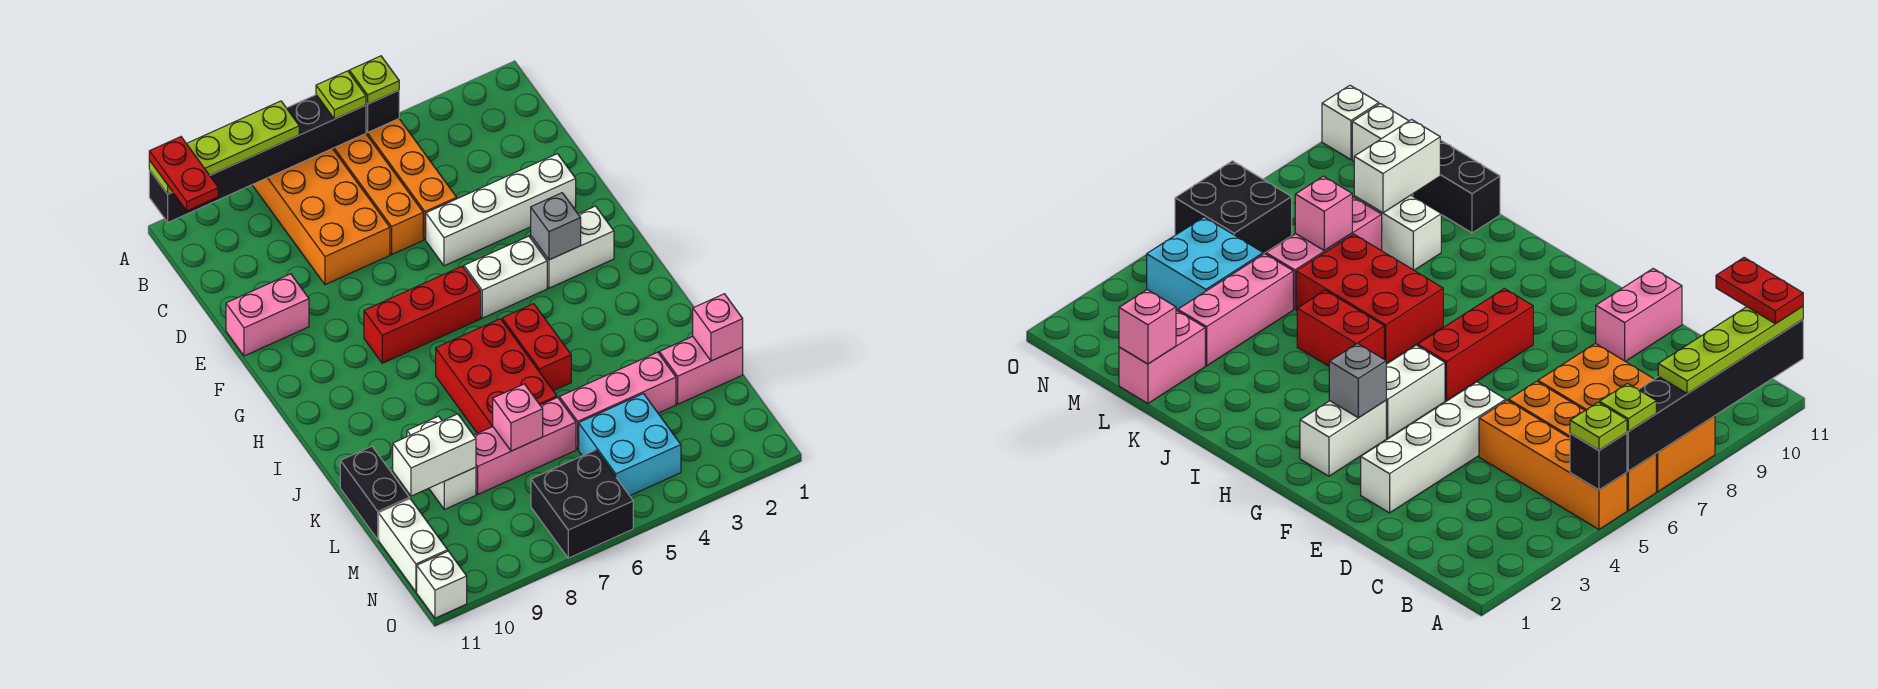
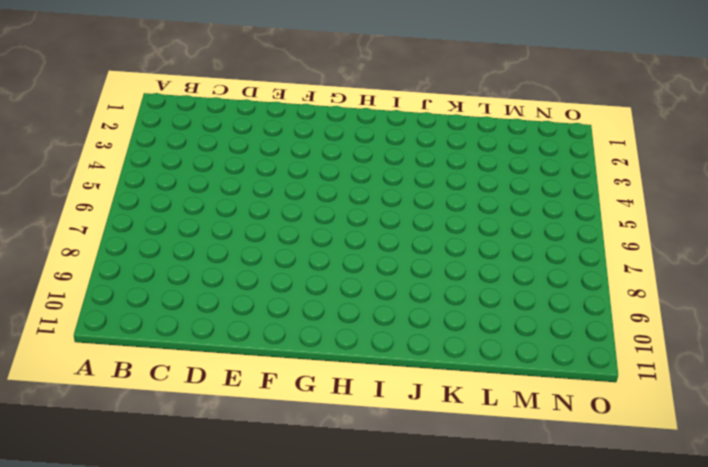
none -> orange 1x4 brick [366,119,457,240]
none -> orange 1x4 brick [333,134,423,254]
none -> orange 2x4 brick [253,149,390,285]

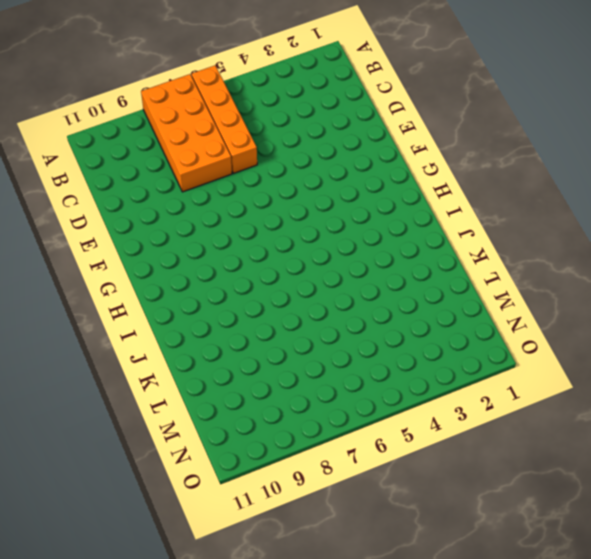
none -> orange 1x4 brick [366,119,457,240]
none -> white 1x4 brick [426,154,576,266]
none -> pink 1x2 brick [226,274,309,356]

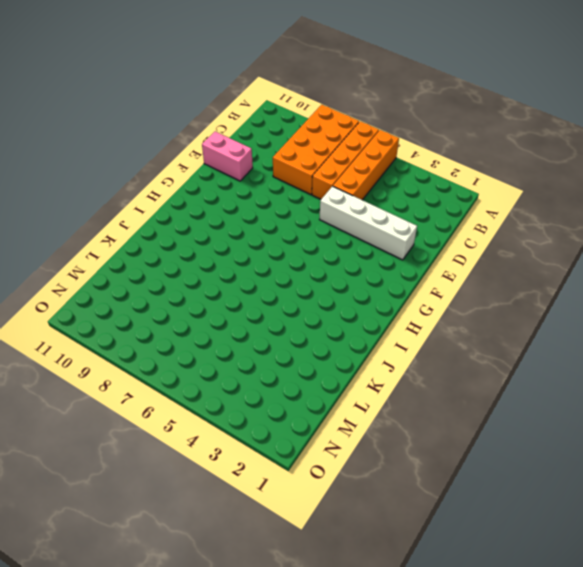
none -> white 1x2 brick [531,206,614,288]
none -> white 1x2 brick [464,236,547,318]
none -> red 1x3 brick [364,266,481,363]

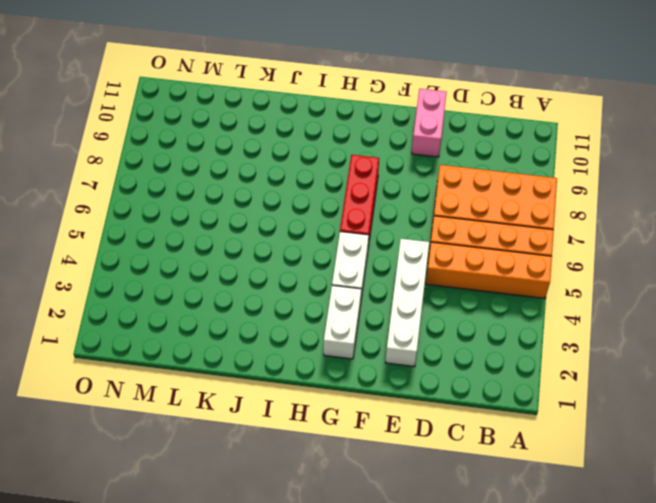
none -> red 1x2 brick [502,304,571,391]
none -> red 2x3 brick [436,319,557,433]
none -> white 1x2 brick [407,416,476,509]

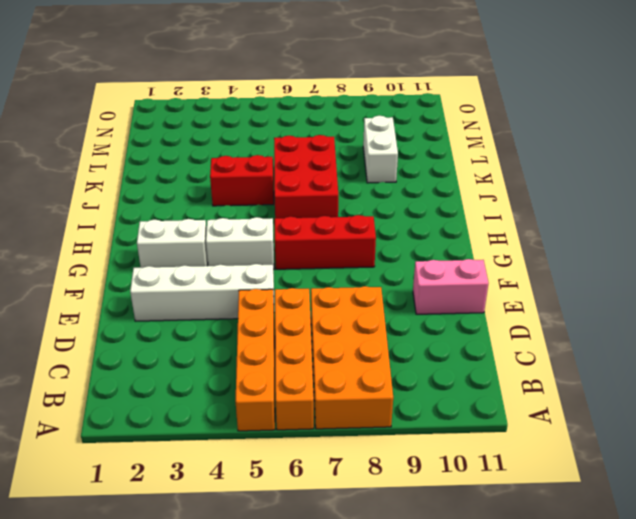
red 1x2 brick [210,155,274,206] -> red 1x2 brick turned to [502,304,571,391]
none -> black 1x2 brick [340,446,409,539]
none -> pink 1x2 brick [659,337,743,404]
none -> pink 1x3 brick [559,352,676,449]

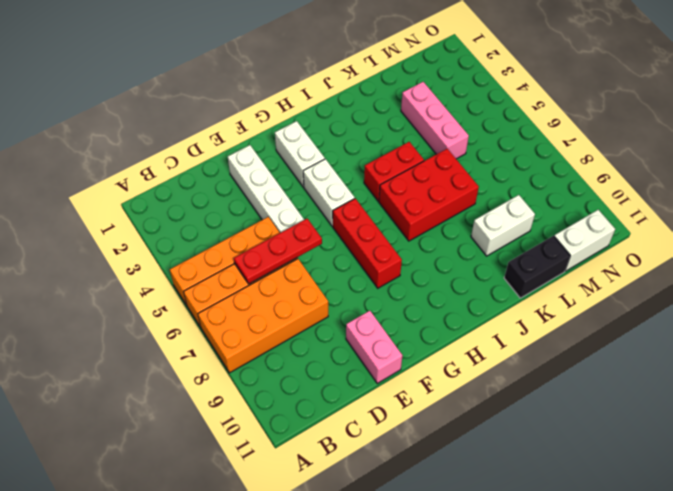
red 1x3 plate [234,219,322,284] -> none
none -> pink 1x2 brick [659,337,743,404]
none -> pink 1x3 brick [474,397,576,494]
none -> cyan 2x2 brick [579,394,681,496]

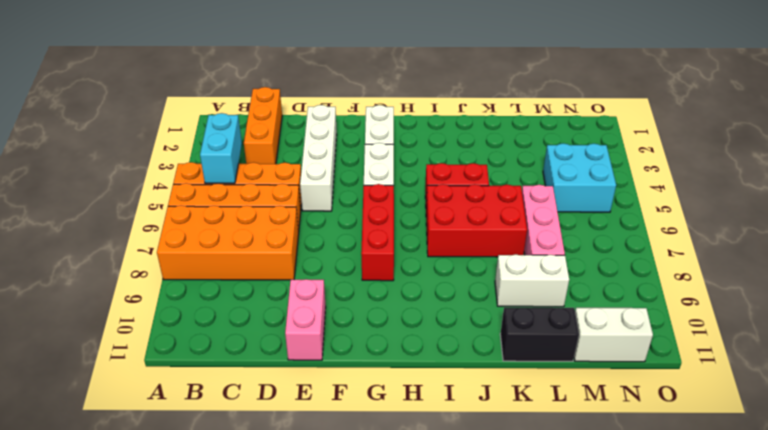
cyan 1x2 brick [200,113,242,183] -> none
orange 1x3 brick [244,87,282,164] -> none
none -> pink 1x2 brick [659,337,743,404]
none -> pink 1x3 brick [559,352,676,449]
none -> black 2x2 brick [531,450,633,558]

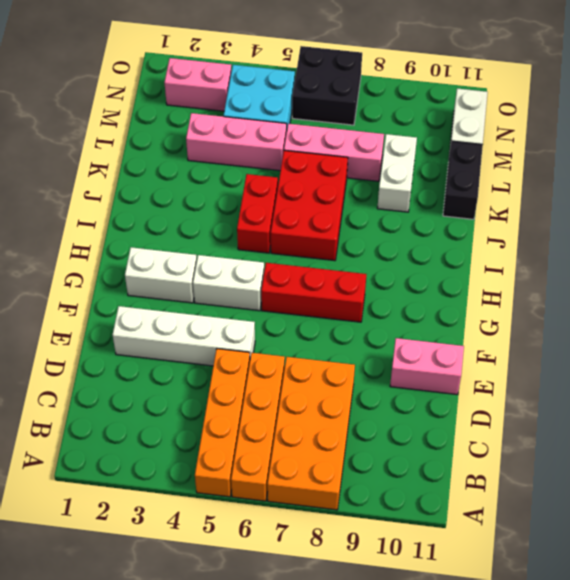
pink 1x2 brick [164,58,232,111] -> pink 1x2 brick moved to [659,337,743,404]
none -> white 1x1 brick [417,551,467,618]
none -> black 1x1 brick [366,90,399,132]
none -> black 1x6 brick [149,95,366,222]

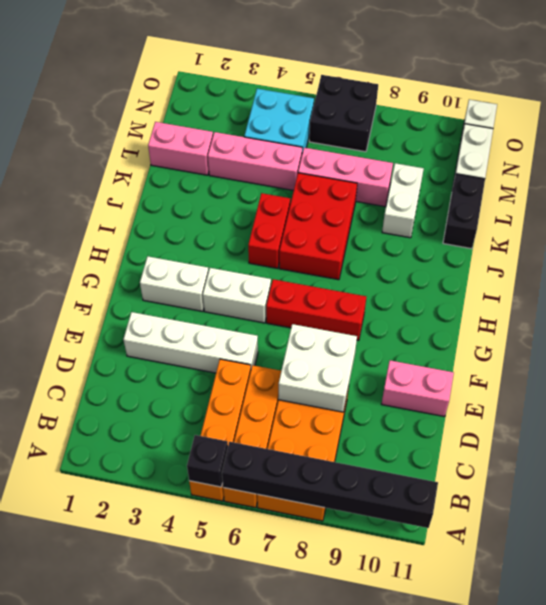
white 2x2 brick [278,324,357,412] -> none
none -> grey 1x1 brick [531,193,581,260]
none -> pink 1x1 brick [693,294,743,361]
none -> pink 1x1 brick [493,384,543,451]

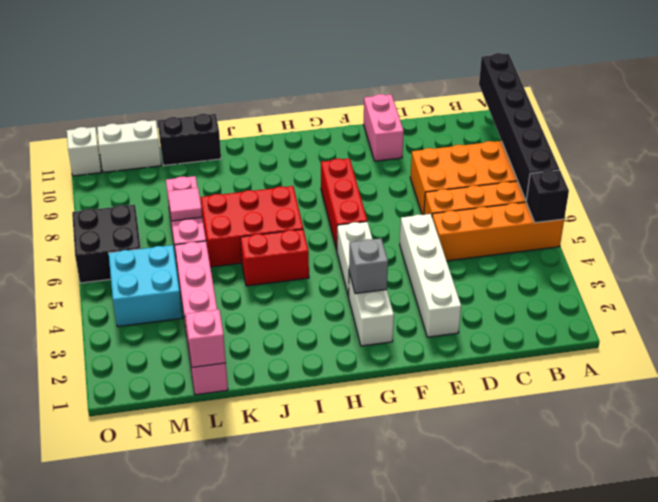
pink 1x1 tile [168,188,202,221] -> pink 1x1 brick [493,384,543,451]
none -> white 1x2 brick [407,416,476,509]
none -> white 1x2 brick [393,414,476,496]
none -> lime 1x1 plate [349,56,399,104]

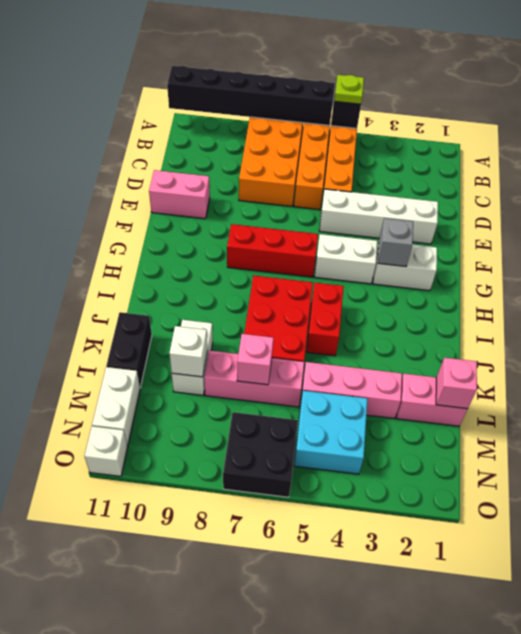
white 1x1 brick [169,326,207,377] -> white 1x2 brick [393,414,476,496]
none -> lime 1x1 plate [316,71,366,119]
none -> lime 1x4 plate [149,101,299,194]
none -> red 1x2 plate [149,137,218,211]

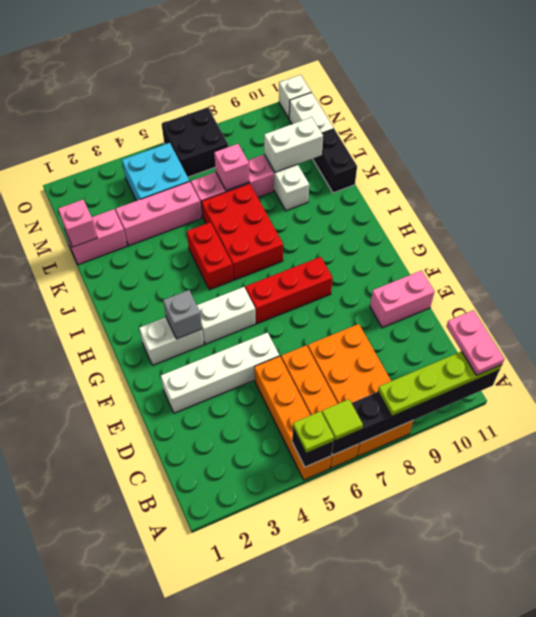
lime 1x1 tile [322,399,363,441] -> lime 1x1 plate [316,71,366,119]
pink 1x2 plate [446,310,504,375] -> red 1x2 plate [149,137,218,211]

